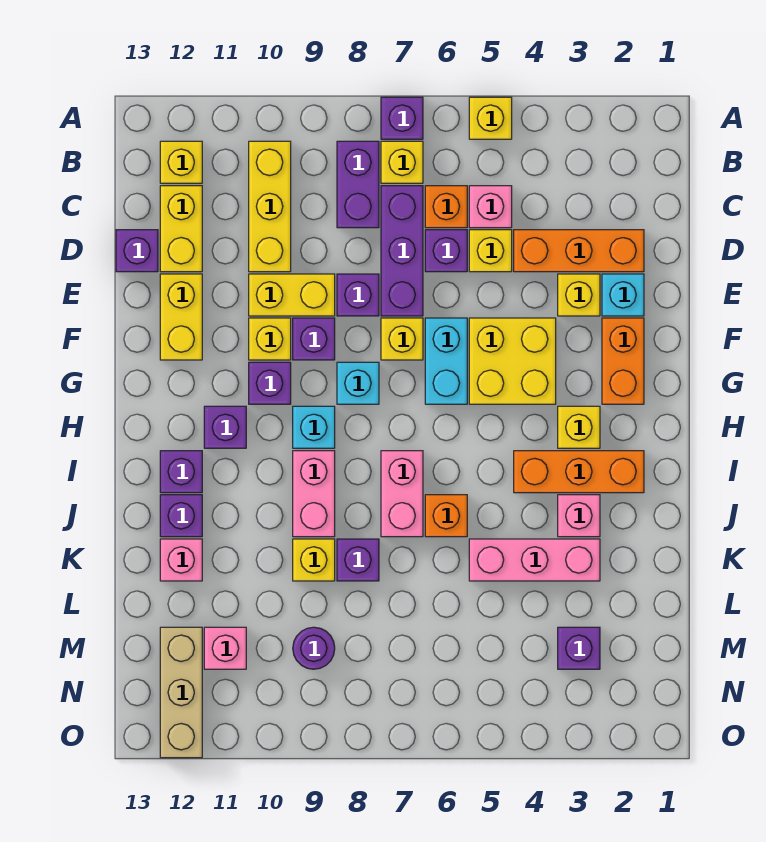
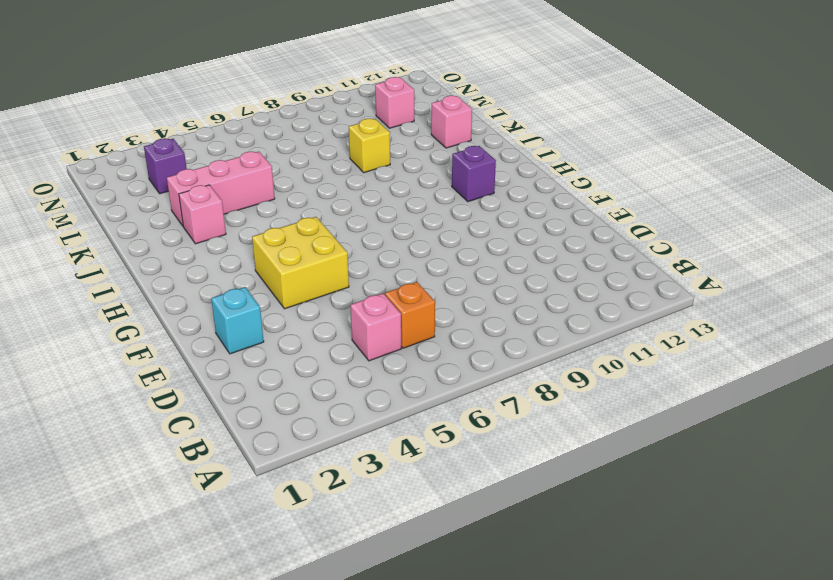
none -> yellow 1x1 brick [469,97,512,139]
none -> purple 1x1 brick [381,97,423,139]
none -> yellow 1x1 brick [381,141,423,183]
none -> purple 1x2 brick [337,141,379,228]

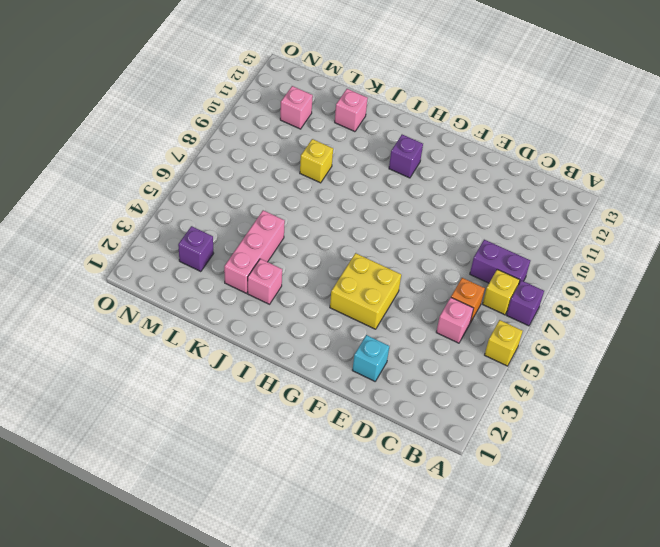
none -> yellow 1x3 brick [249,141,291,272]
none -> yellow 1x1 brick [160,141,202,183]
none -> purple 1x3 brick [381,186,423,316]
none -> yellow 1x2 brick [160,186,202,272]

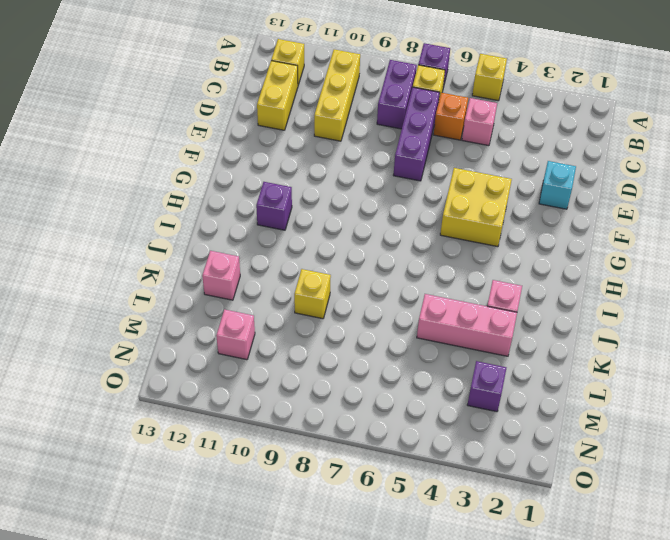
none -> orange 1x3 brick [514,230,644,272]
none -> yellow 1x1 brick [469,230,512,272]
none -> purple 1x1 brick [425,230,467,272]
none -> purple 1x1 brick [116,230,158,272]

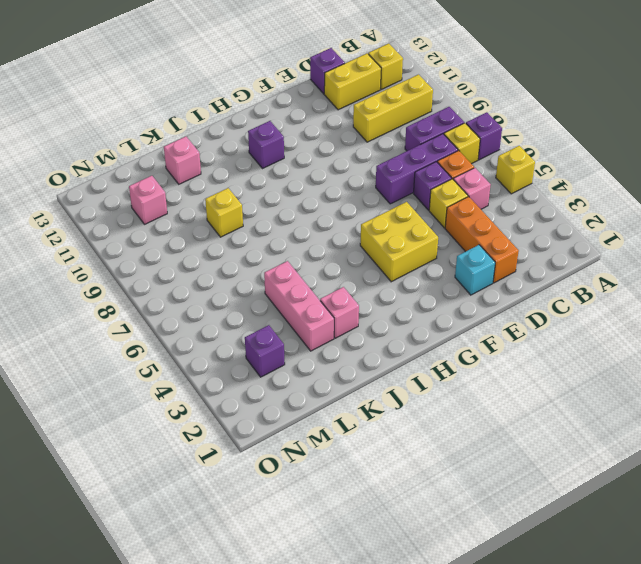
none -> yellow 1x1 brick [558,274,600,316]
none -> purple 1x1 brick [337,274,379,316]
none -> yellow 1x2 brick [249,274,335,316]
none -> yellow 1x2 brick [160,274,202,360]

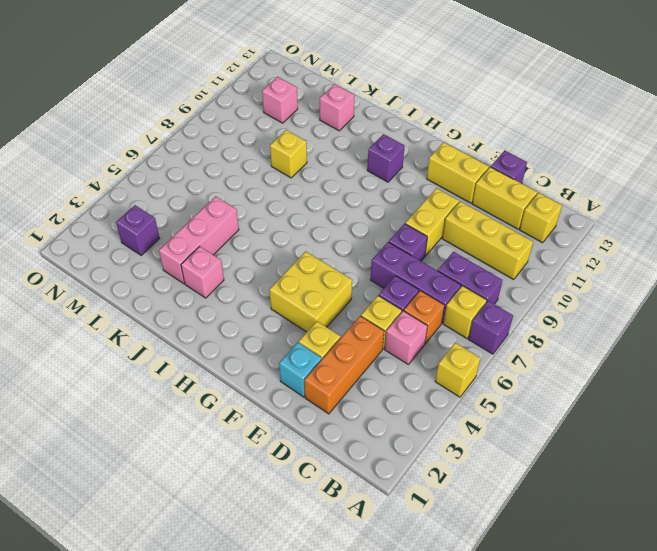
none -> orange 1x2 brick [602,318,644,404]
none -> cyan 1x2 brick [425,318,467,404]
none -> yellow 1x1 brick [381,318,423,360]
none -> purple 1x1 brick [293,318,335,360]

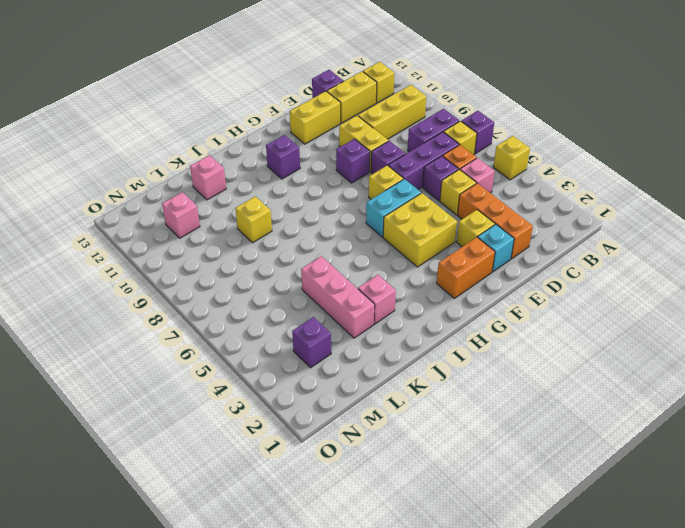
none -> yellow 1x1 brick [249,318,291,360]
none -> cyan 1x1 brick [337,362,379,404]
none -> purple 1x1 brick [249,362,291,404]
none -> yellow 1x1 brick [558,406,600,448]

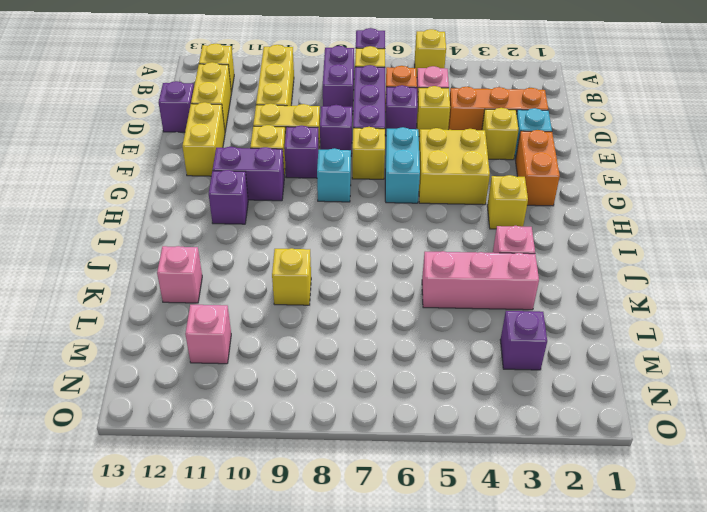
purple 1x2 brick [213,147,284,201] -> purple 1x1 brick [249,362,291,404]
none -> cyan 1x1 brick [293,406,335,448]
none -> orange 1x3 brick [514,451,644,493]
none -> pink 1x2 brick [381,451,423,537]
none -> pink 1x2 brick [293,451,335,537]

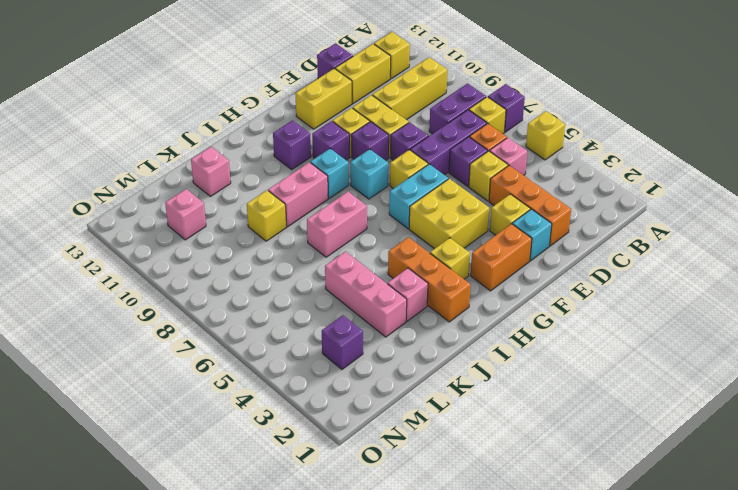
none -> purple 1x1 brick [160,451,202,493]
none -> orange 1x1 brick [425,495,467,537]
none -> purple 1x1 brick [160,495,202,537]
none -> purple 1x1 brick [337,539,379,581]

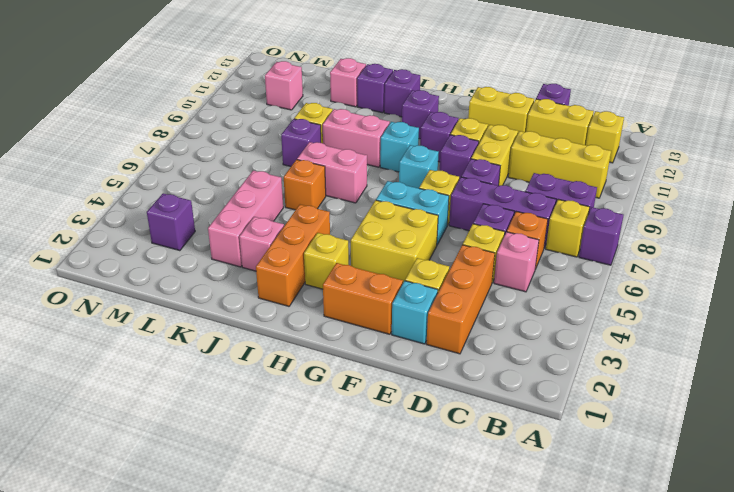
none -> yellow 1x1 brick [469,97,512,139]
none -> purple 1x1 round brick [293,627,335,669]
none -> tan 1x3 brick [160,627,202,758]

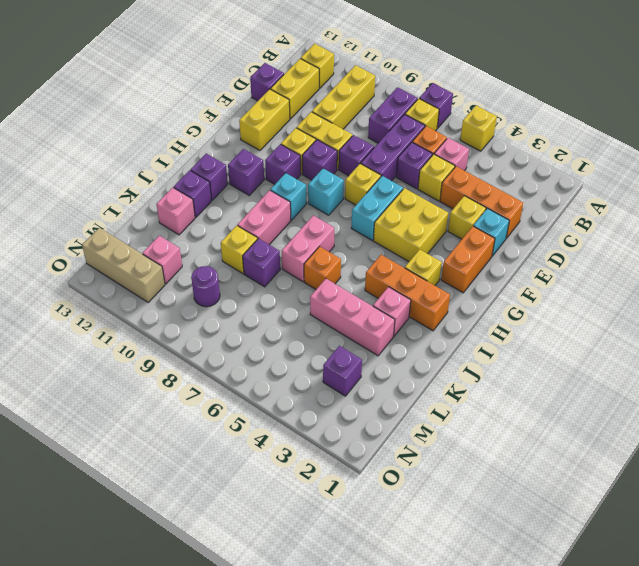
tan 1x3 brick [82,228,165,302] -> tan 1x3 brick turned to [160,627,202,758]

